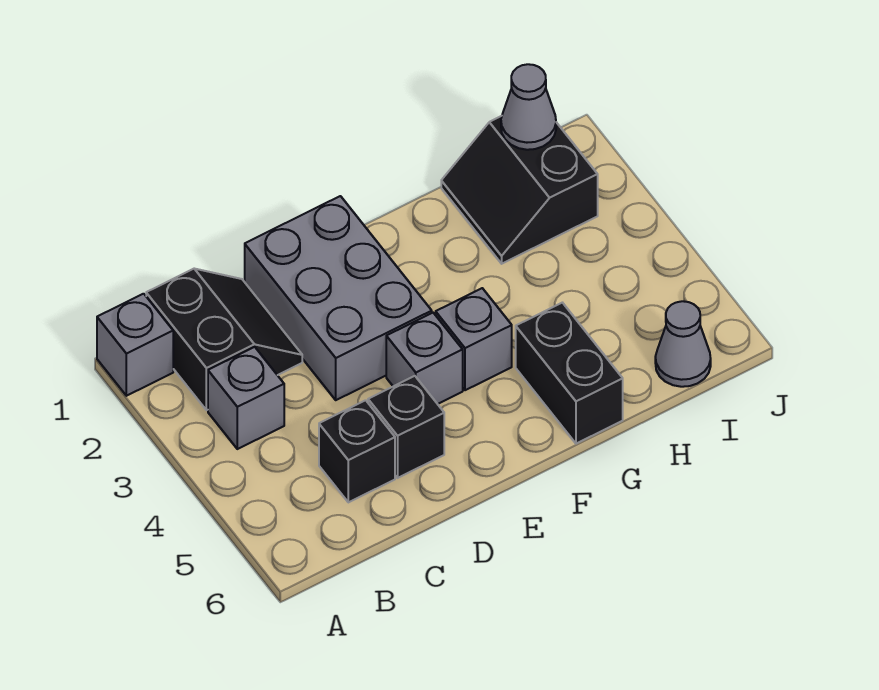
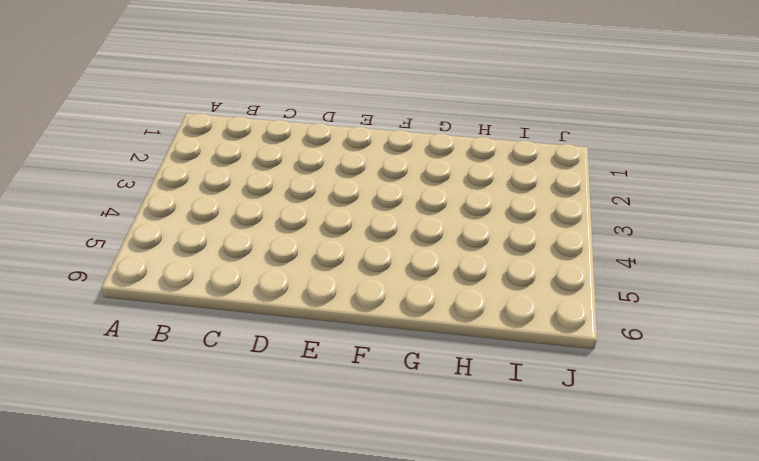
none -> grey 1x1 brick [97,294,173,396]
none -> black 2x2 slope [146,269,302,410]
none -> grey 1x1 brick [208,347,284,449]

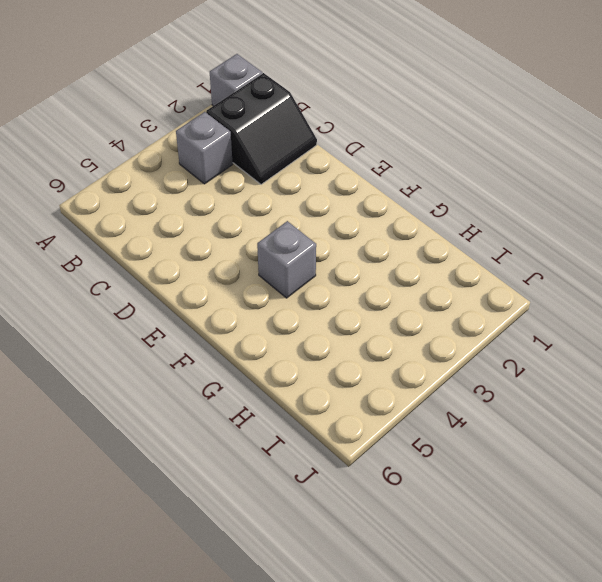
none -> black 1x1 brick [319,400,395,502]
none -> grey 2x3 brick [245,196,432,400]
none -> black 1x1 brick [368,376,444,478]

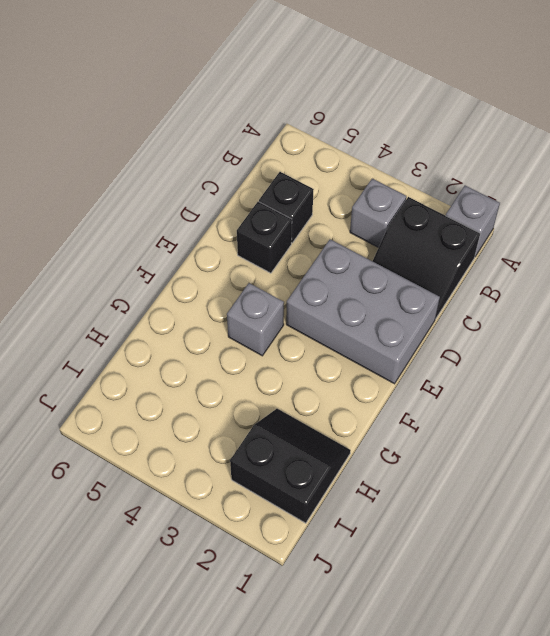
none -> grey 1x1 brick [386,313,463,404]
none -> black 1x2 brick [516,303,623,444]
none -> grey 1x1 cone [655,301,711,387]

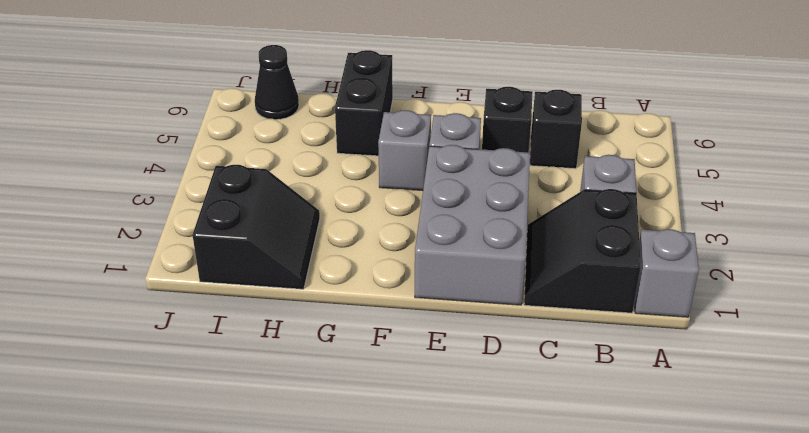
black 1x1 cone [255,45,299,120] -> grey 1x1 cone [655,301,711,387]
none -> grey 1x1 cone [501,64,556,150]

